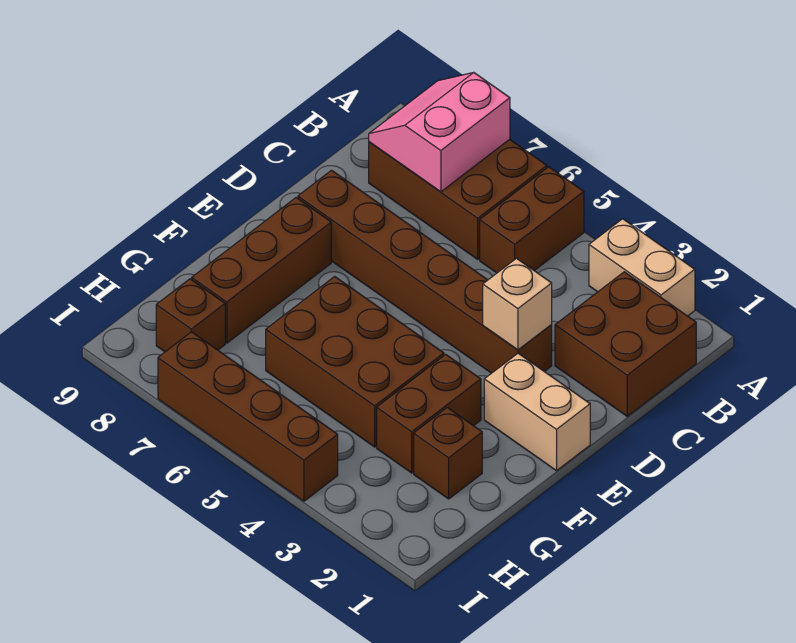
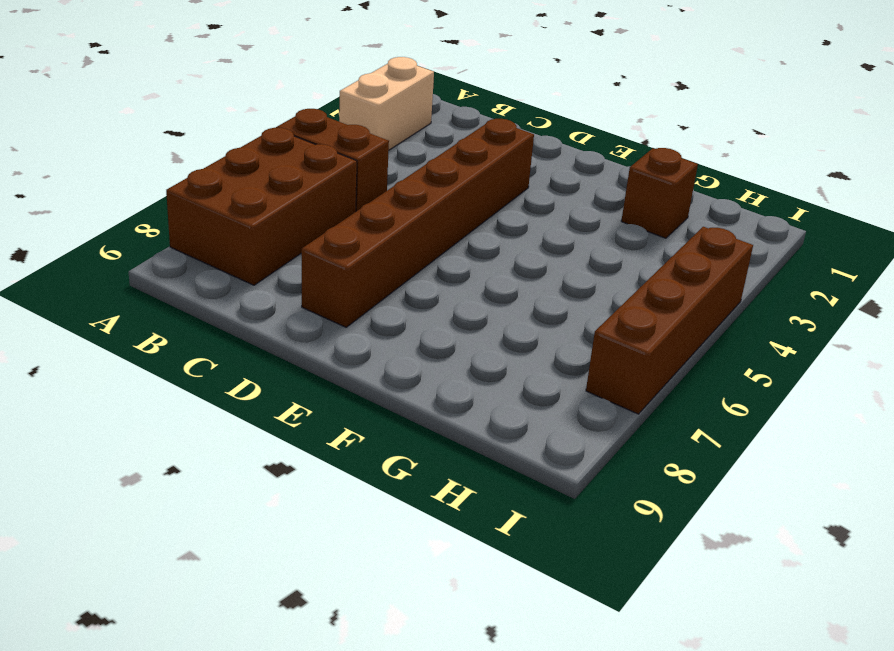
none -> brown 2x2 brick [555,272,696,416]
none -> tan 1x2 brick [484,353,590,471]
none -> brown 1x3 brick [192,198,331,343]

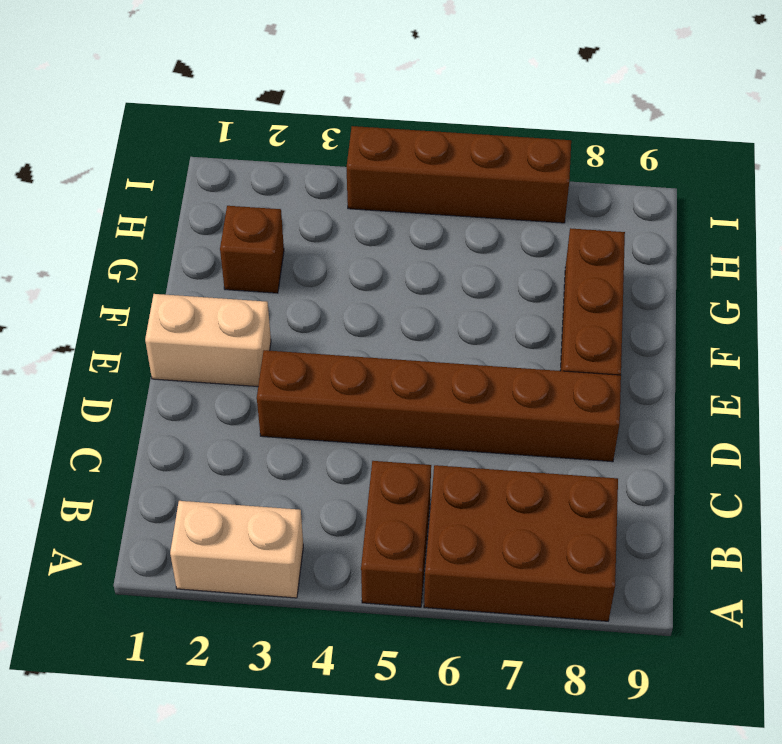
none -> brown 2x2 brick [555,272,696,416]
none -> brown 1x2 brick [377,354,481,473]
none -> brown 2x3 brick [266,277,444,447]

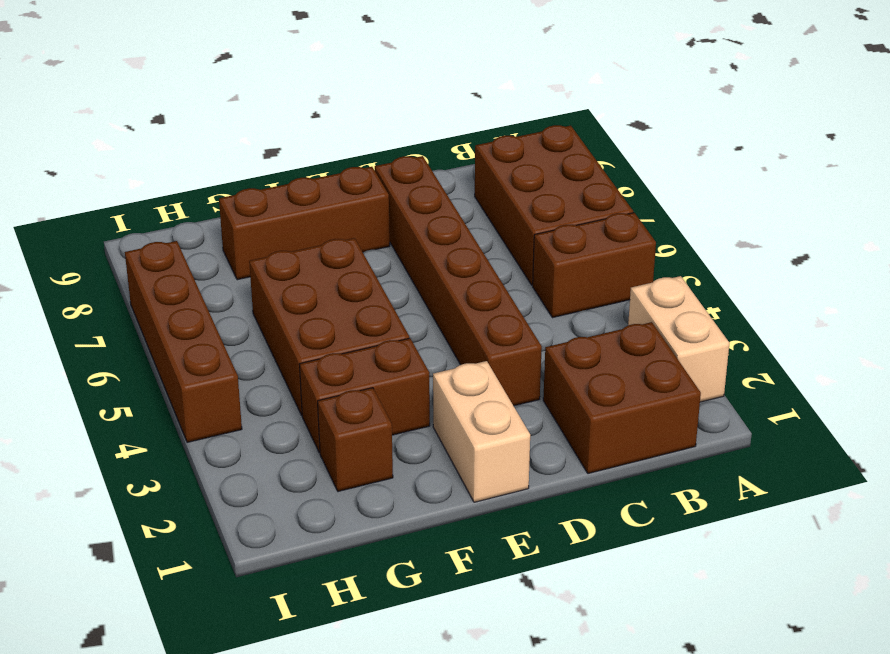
none -> brown 1x1 brick [156,279,225,352]
none -> pink 2x2 slope [369,73,510,192]
none -> tan 1x1 brick [483,258,552,350]

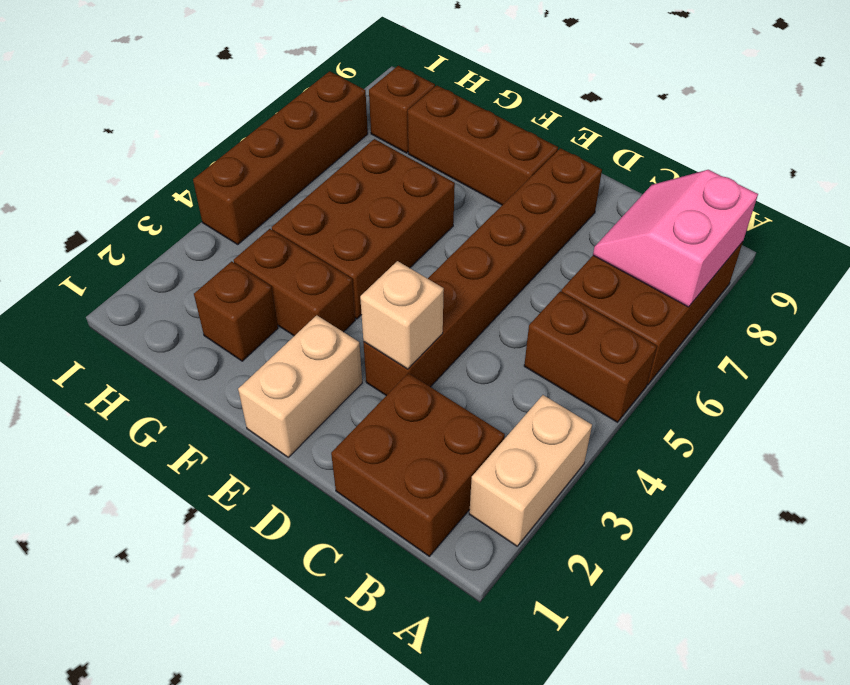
pink 2x2 slope [593,170,758,307] -> pink 2x2 slope turned to [369,73,510,192]

